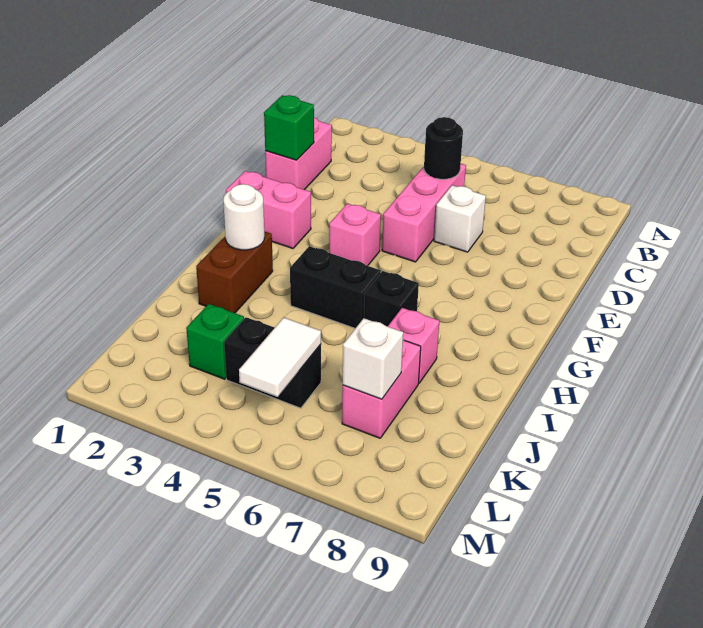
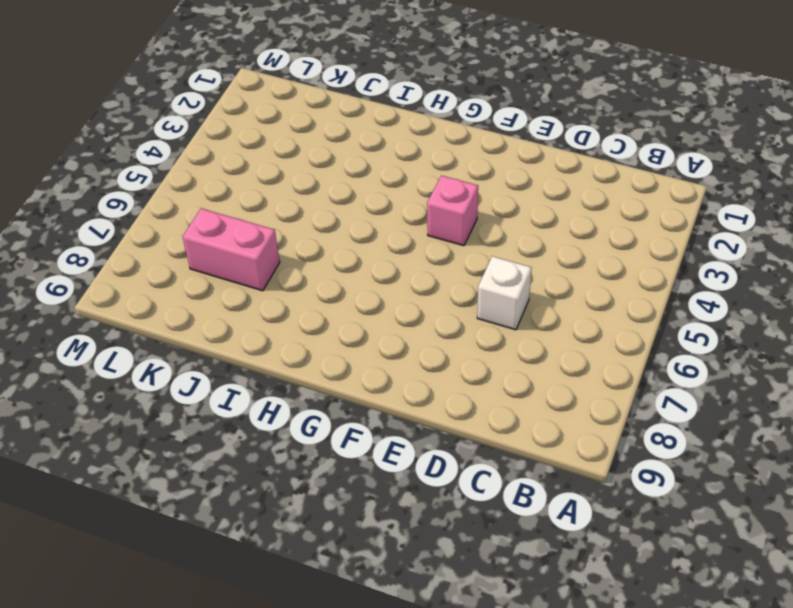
none -> pink 1x2 brick [265,118,332,190]
none -> pink 1x3 brick [382,164,466,262]
none -> pink 1x2 brick [226,171,311,249]

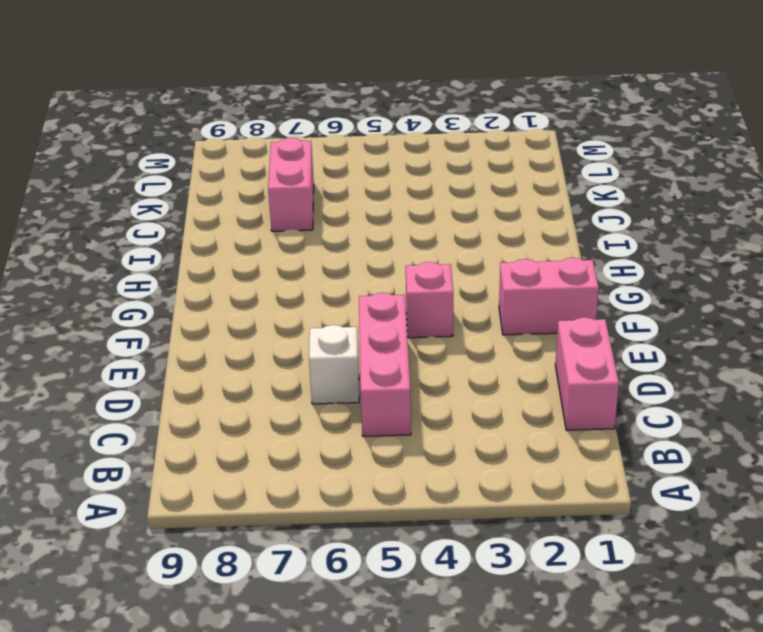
none -> brown 1x2 brick [196,231,273,313]
none -> black 1x2 brick [290,246,381,328]
none -> black 1x1 brick [364,271,419,326]

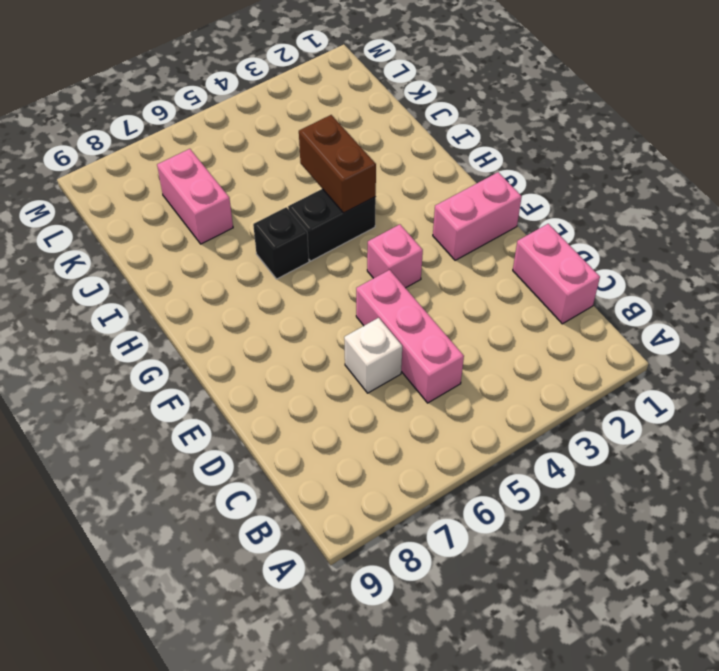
brown 1x2 brick [299,115,376,213] -> brown 1x2 brick moved to [196,231,273,313]
none -> pink 1x1 brick [388,308,439,383]
none -> green 1x1 brick [186,304,244,379]
none -> black 1x2 brick [224,317,321,408]

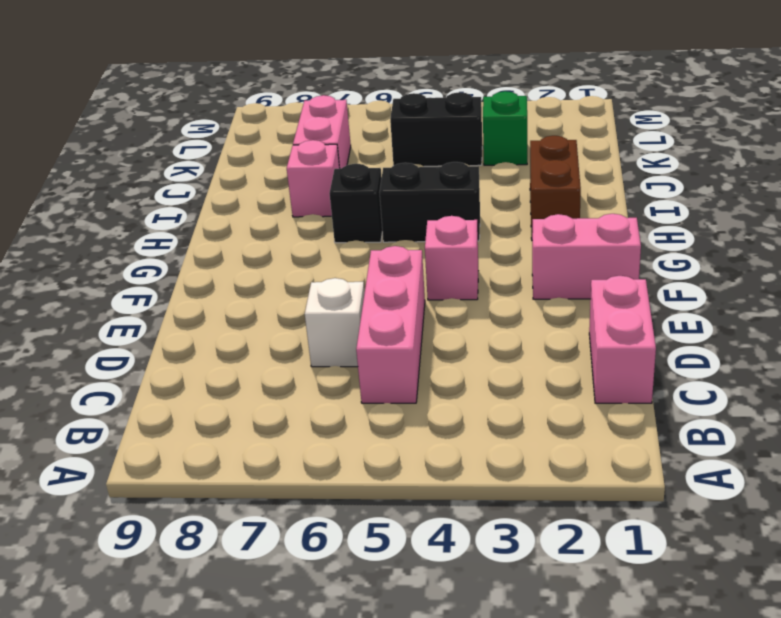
none -> black 1x1 round brick [424,117,463,179]
none -> green 1x1 brick [264,95,314,160]
none -> white 1x1 round brick [223,184,264,250]

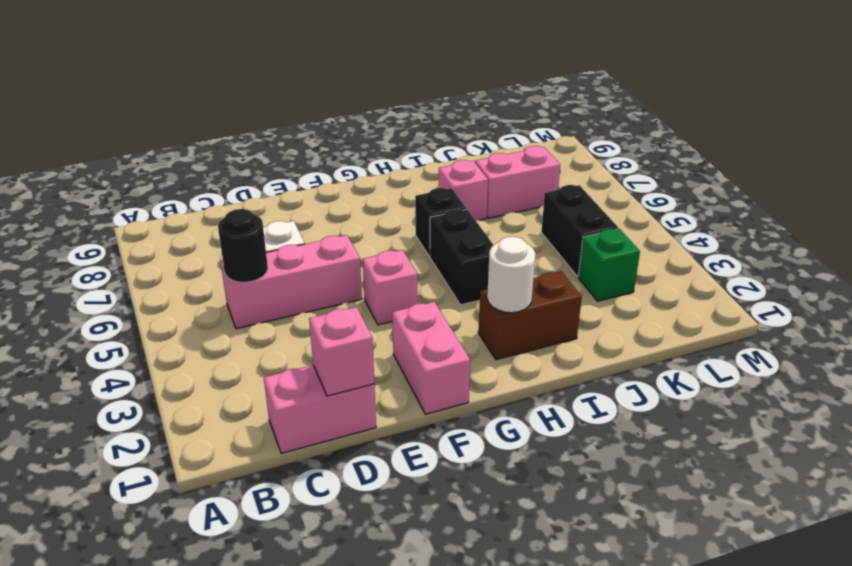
pink 1x1 brick [309,307,374,396] -> green 1x1 brick [264,95,314,160]
none -> white 1x2 tile [239,318,321,397]
none -> white 1x1 brick [343,318,403,399]

